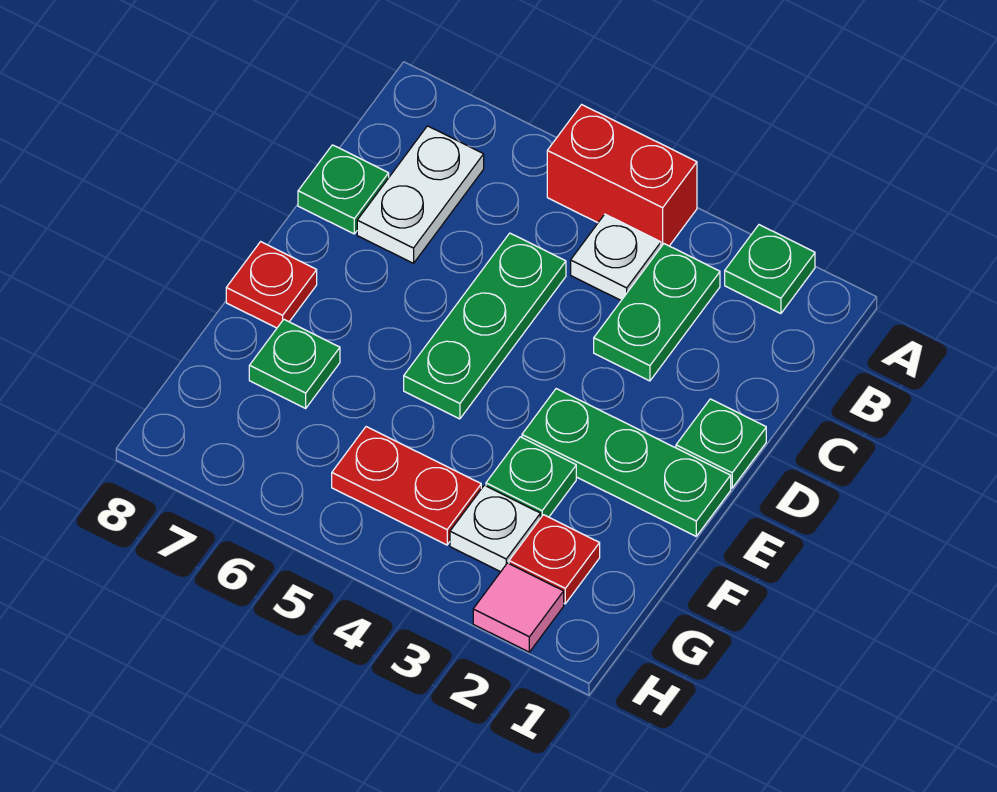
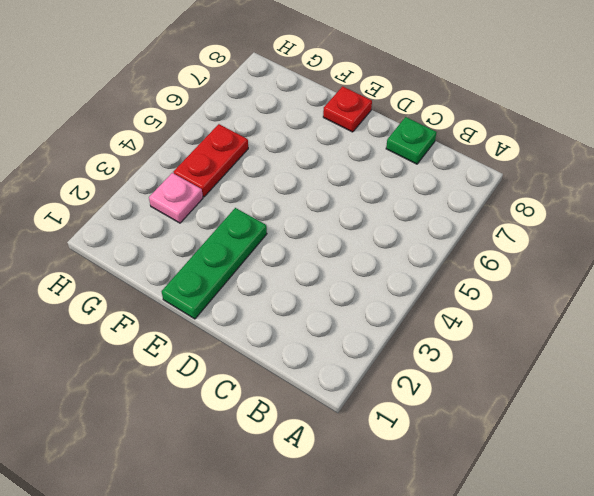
pink 1x1 plate [149,173,203,223] -> white 1x1 plate [450,485,540,572]
none -> green 1x1 plate [725,225,815,314]
none -> red 1x2 brick [547,105,697,247]
none -> green 1x2 plate [594,244,720,381]

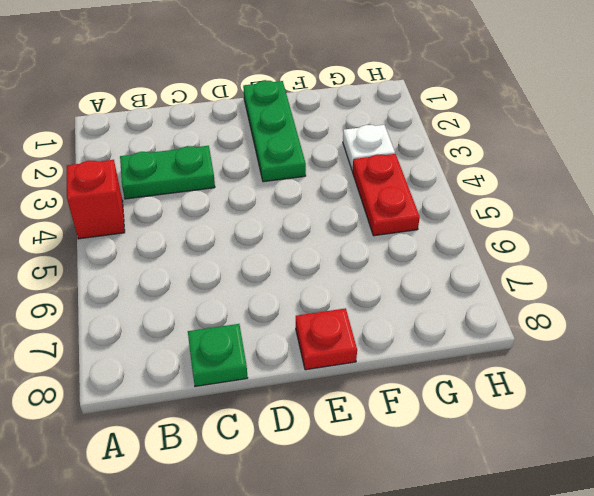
red 1x1 brick [67,160,125,239] -> red 1x2 brick [547,105,697,247]
none -> green 1x1 plate [725,225,815,314]
none -> white 1x1 plate [571,214,661,300]
none -> white 1x2 plate [357,126,484,263]

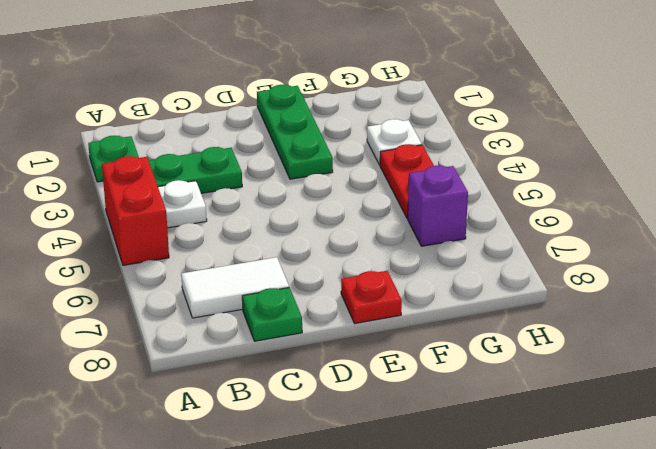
white 1x2 tile [181,257,289,318] -> white 1x2 plate [357,126,484,263]
purple 1x1 brick [408,166,468,246] -> none
none -> green 1x3 plate [404,233,566,419]
none -> green 1x1 plate [676,399,766,488]
none -> green 1x1 plate [486,437,576,518]

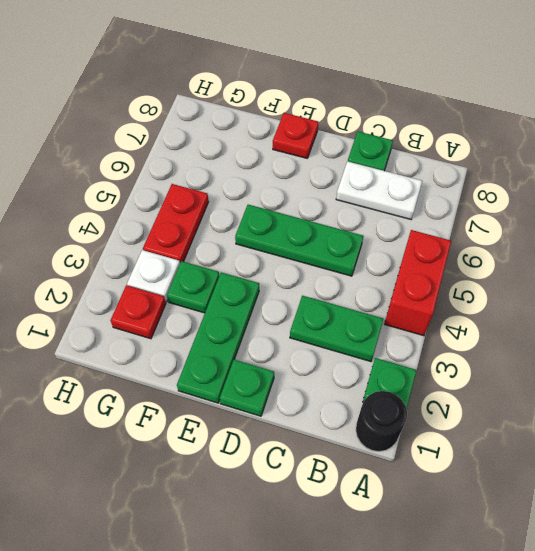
black 1x1 round brick [356,391,407,452] -> none
none -> white 1x1 plate [571,214,661,300]
none -> green 1x1 plate [249,320,340,408]
none -> pink 1x1 tile [473,563,564,652]

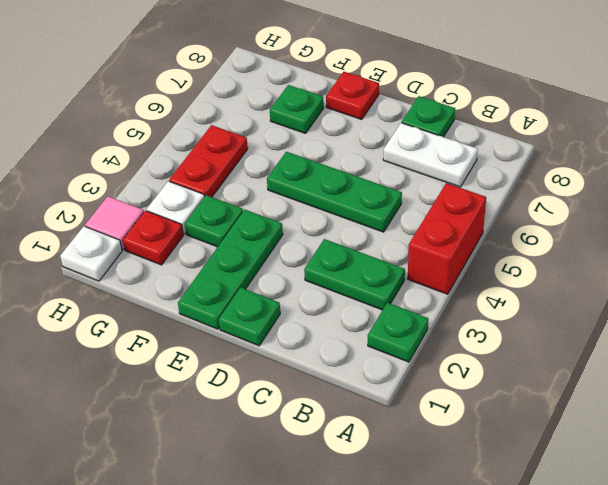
white 1x1 plate [60,226,122,281] -> white 1x1 plate moved to [571,214,661,300]

